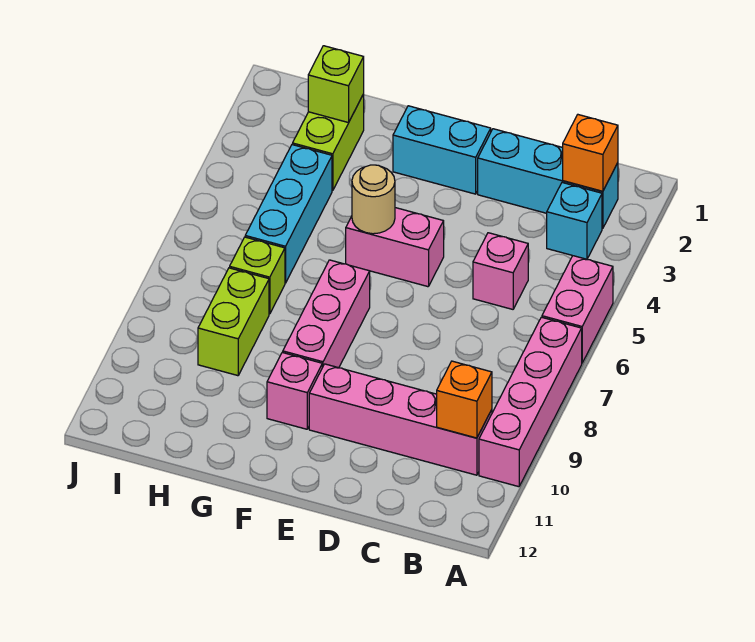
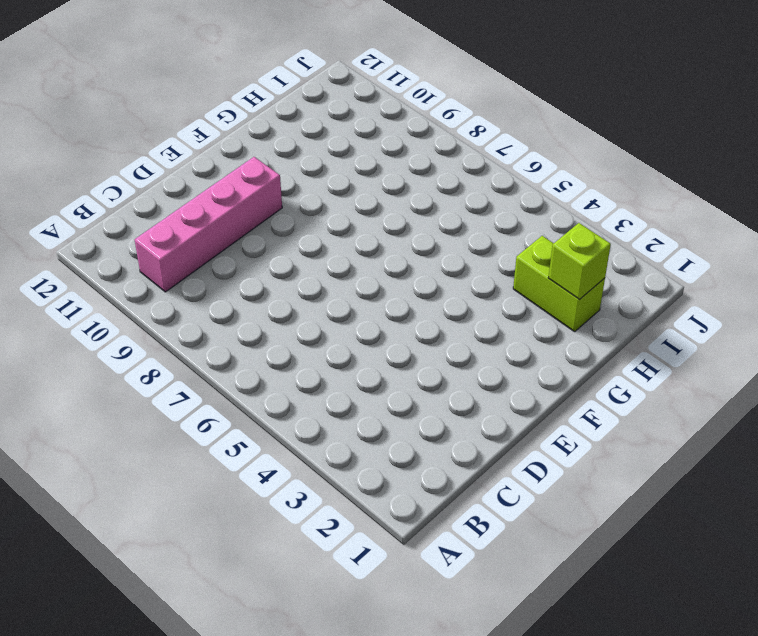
none -> pink 1x2 brick [542,256,613,363]
none -> pink 1x4 brick [479,317,582,487]
none -> cyan 1x3 brick [478,129,618,229]

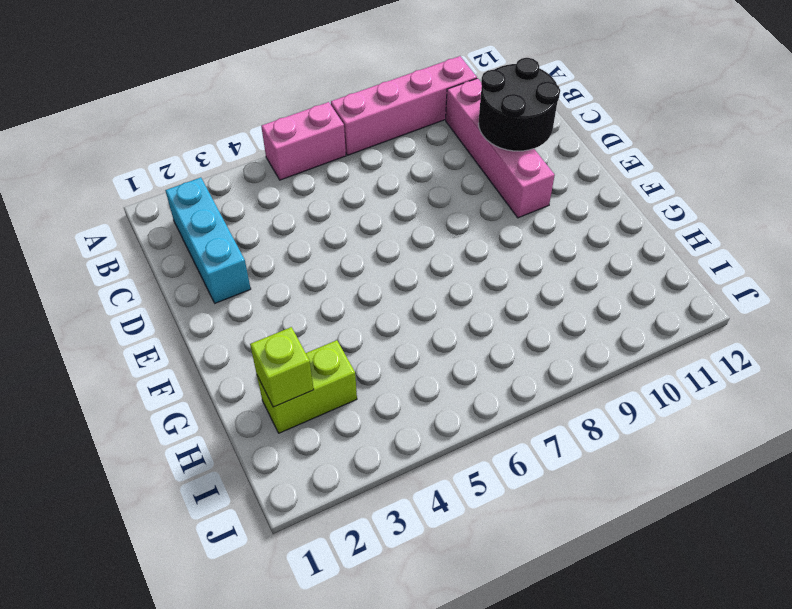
black 2x2 round brick [478,58,560,151] -> none
none -> cyan 1x1 brick [547,183,602,259]
none -> pink 1x1 brick [473,233,528,309]
none -> cyan 1x2 brick [393,106,491,194]

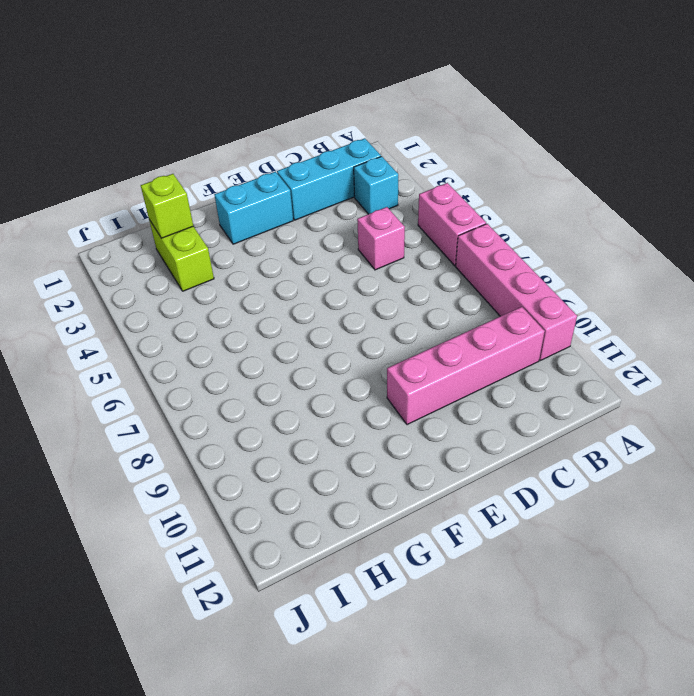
none -> pink 1x2 brick [346,208,444,287]
none -> pink 1x3 brick [283,260,370,368]
none -> pink 1x1 brick [267,352,322,429]

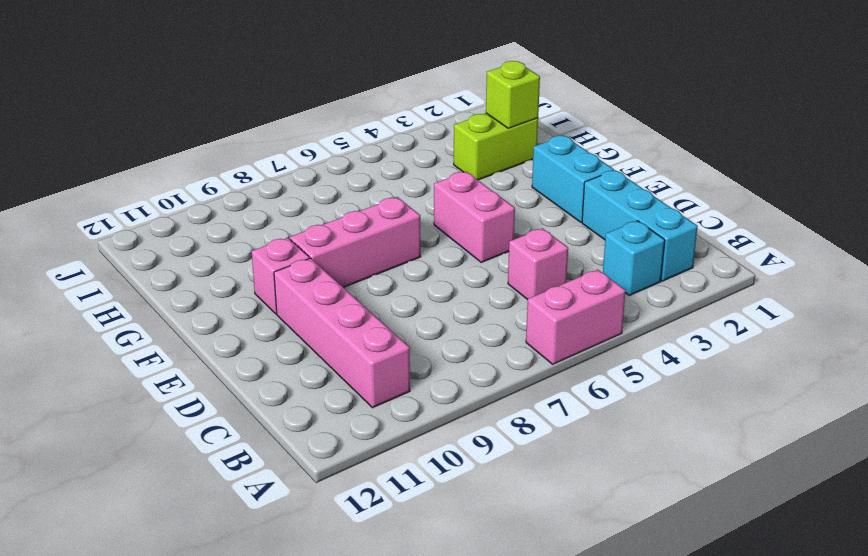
none -> pink 1x4 brick [479,317,582,487]
none -> cyan 1x3 brick [245,145,332,283]
none -> lime 1x1 brick [230,237,285,314]

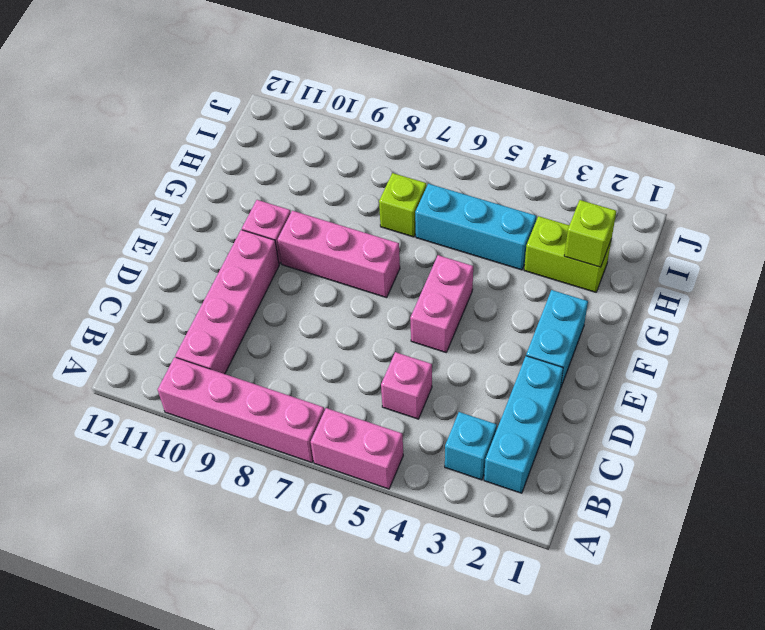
none -> lime 1x2 brick [198,268,269,376]
none -> orange 1x1 brick [563,115,618,191]
none -> orange 1x1 brick [437,361,492,438]

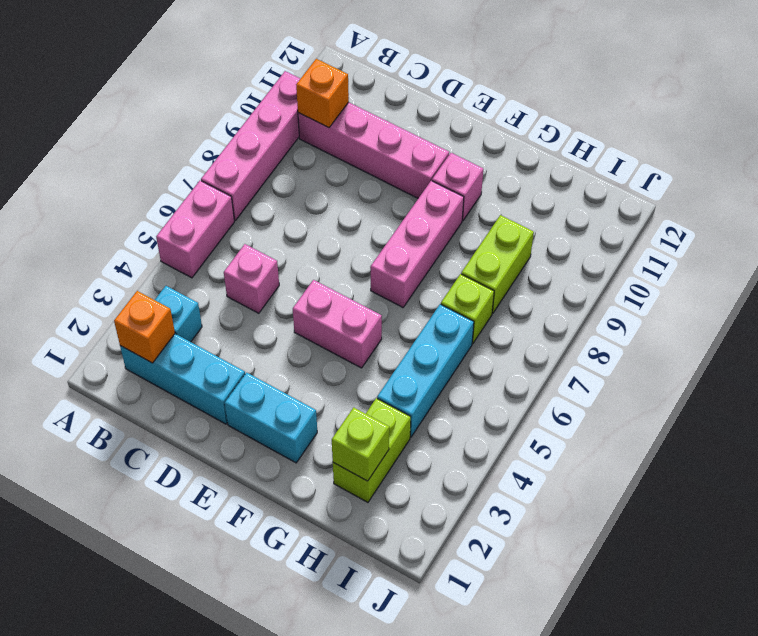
none -> tan 1x1 round brick [352,165,395,234]

